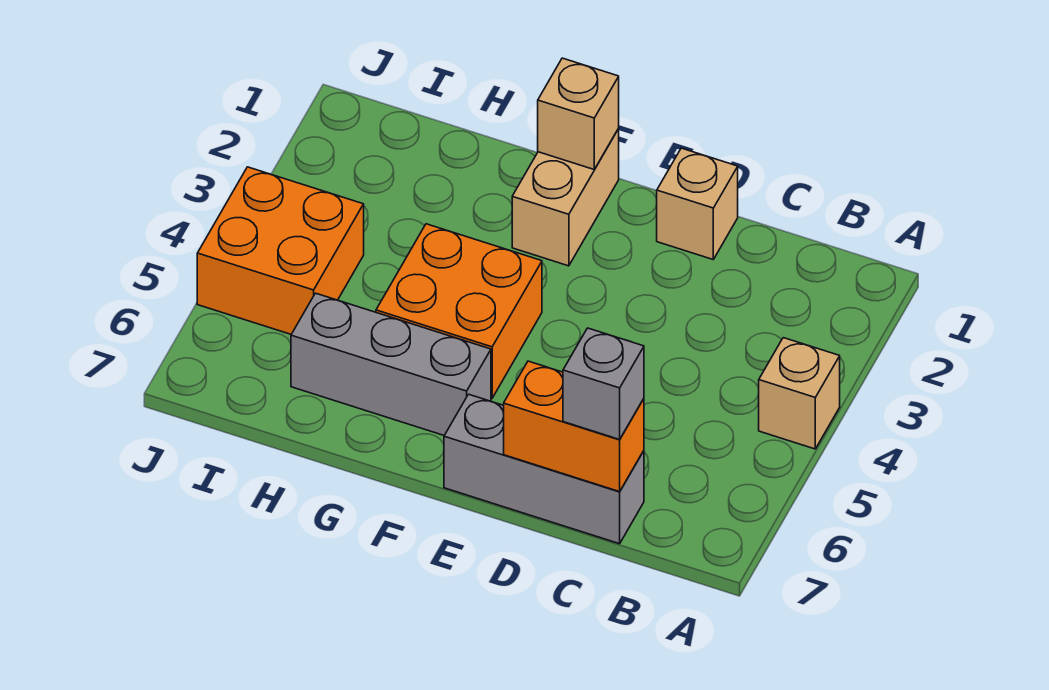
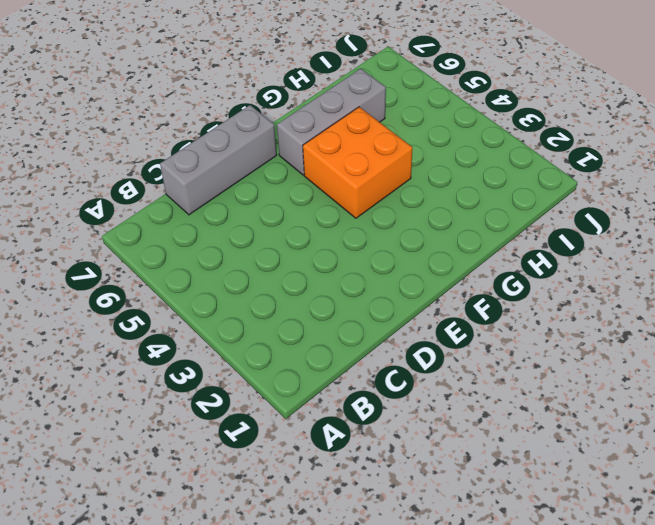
none -> tan 1x1 brick [759,338,840,449]
none -> tan 1x1 brick [657,148,738,259]

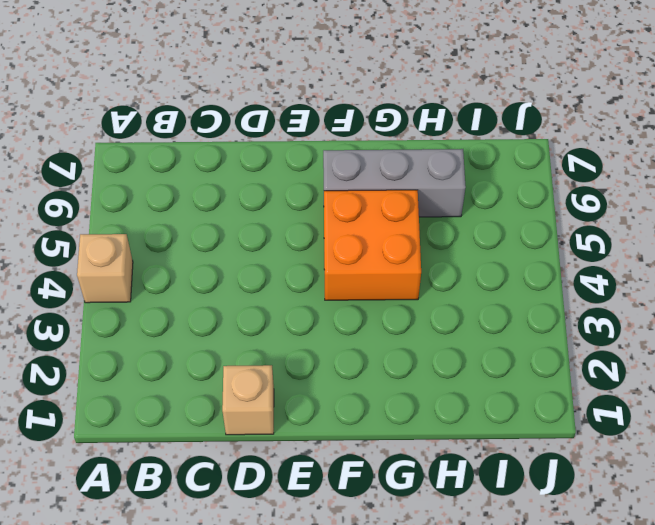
none -> grey 1x3 brick [444,394,644,544]
none -> tan 1x2 brick [512,128,619,266]

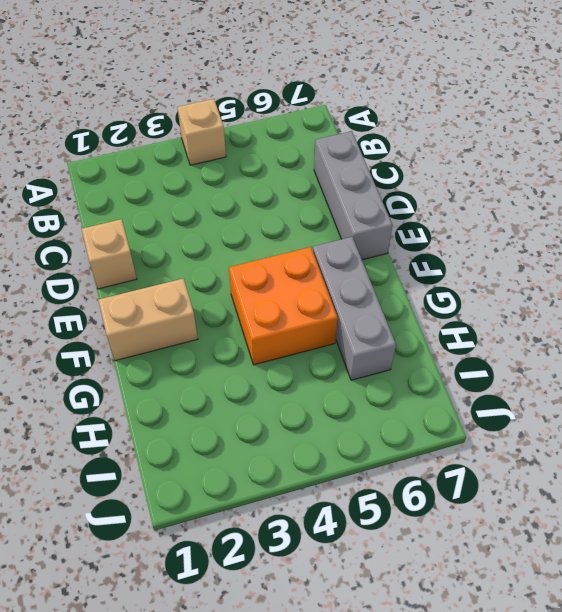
none -> orange 2x2 brick [197,167,364,334]
none -> orange 1x2 brick [504,361,644,492]

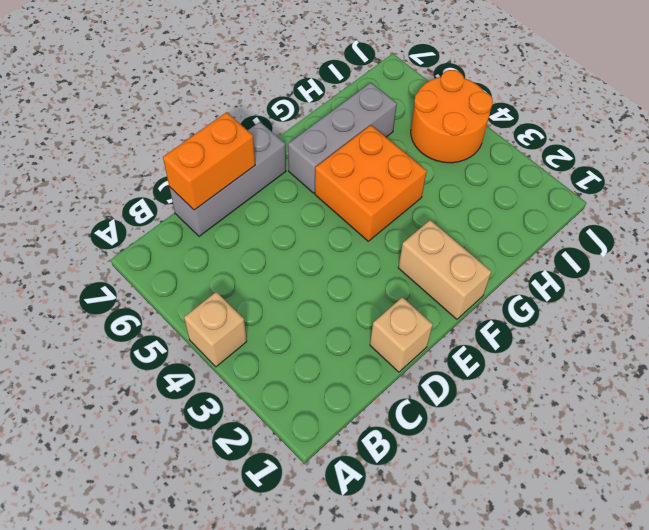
orange 2x2 round brick [411,70,493,163] -> orange 2x2 brick [197,167,364,334]
none -> tan 1x1 brick [538,58,619,169]
none -> grey 1x1 brick [563,328,644,439]

